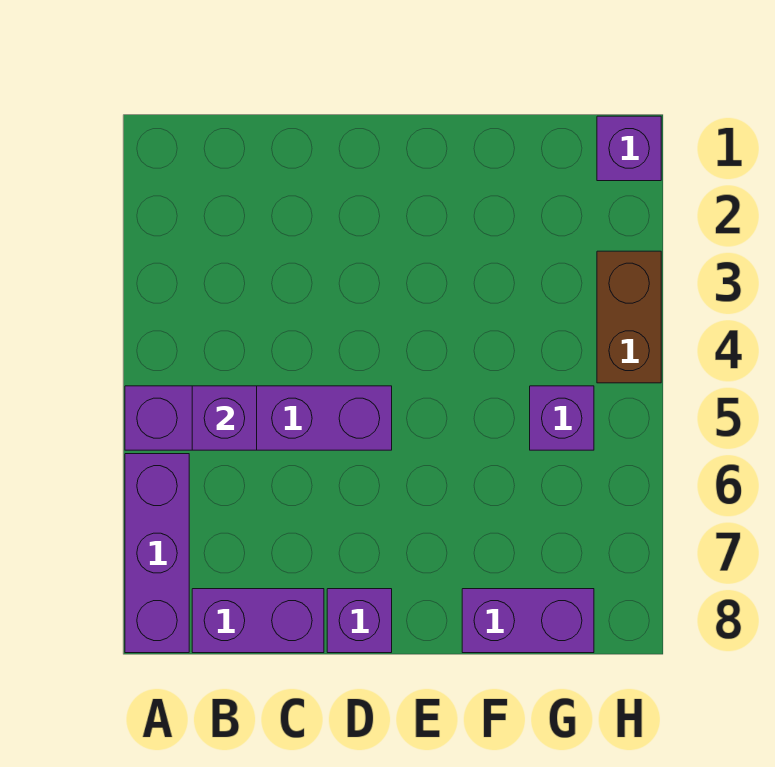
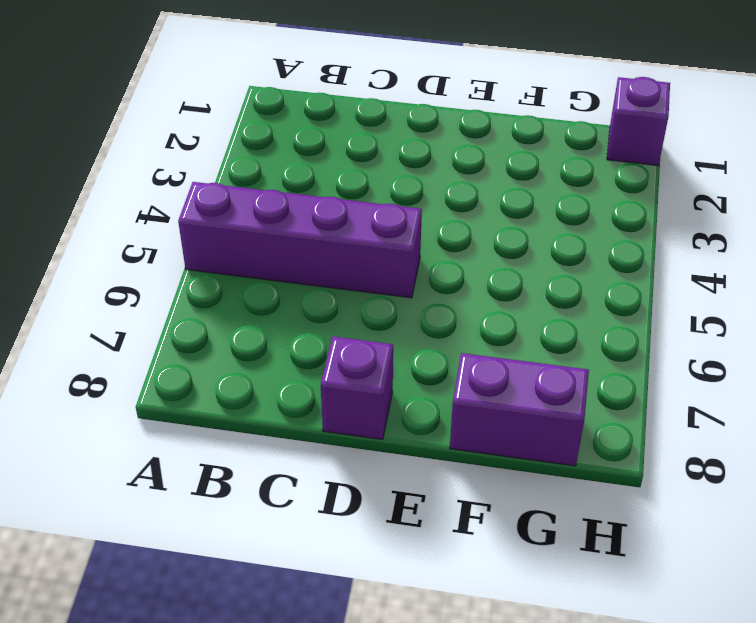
none -> purple 1x3 brick [125,454,189,653]
none -> purple 1x2 brick [192,589,324,653]

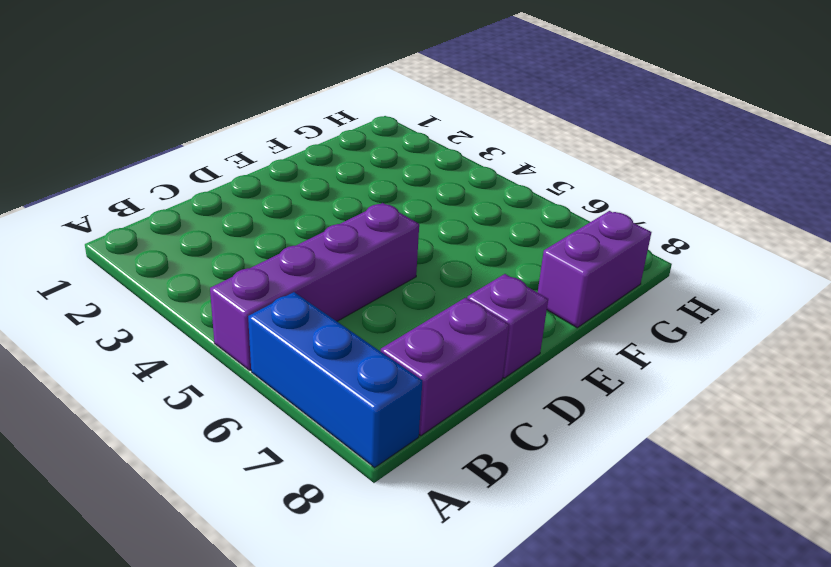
blue 1x3 brick [248,292,422,468] -> purple 1x3 brick [125,454,189,653]
none -> purple 1x1 brick [530,386,594,450]
none -> purple 1x1 brick [597,116,661,181]

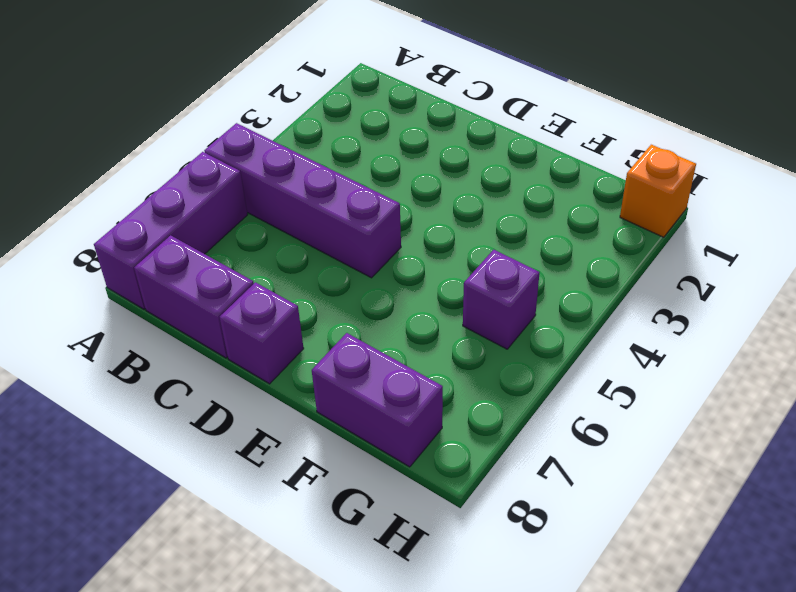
orange 1x1 brick [620,145,696,237] -> purple 1x1 brick [597,116,661,181]
none -> brown 1x2 brick [597,251,661,383]
none -> purple 1x1 brick [192,386,257,450]

